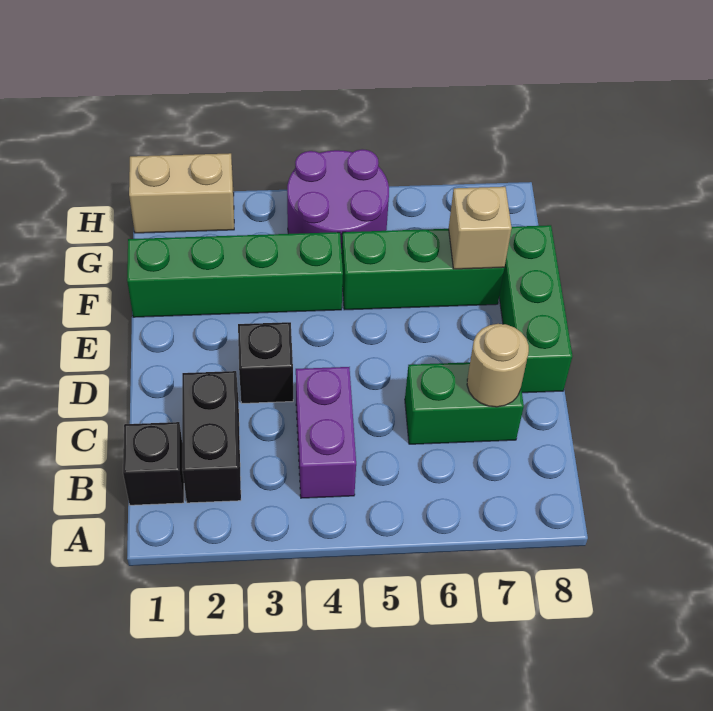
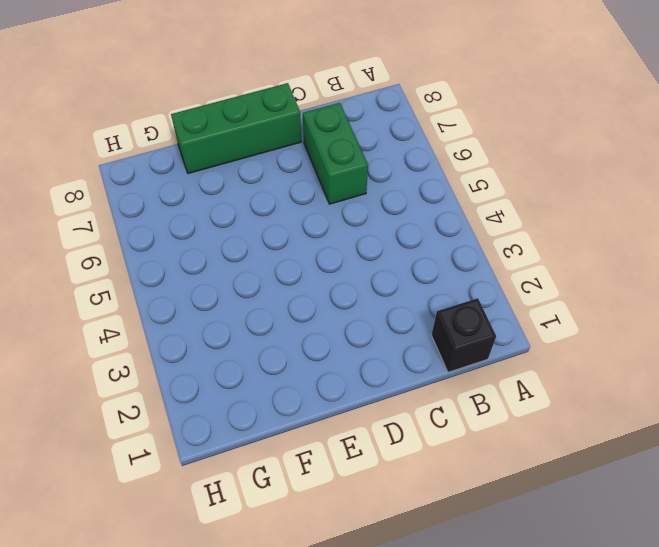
none -> black 1x2 brick [182,371,241,503]
none -> purple 1x2 brick [296,367,356,498]
none -> black 1x1 brick [238,322,293,403]

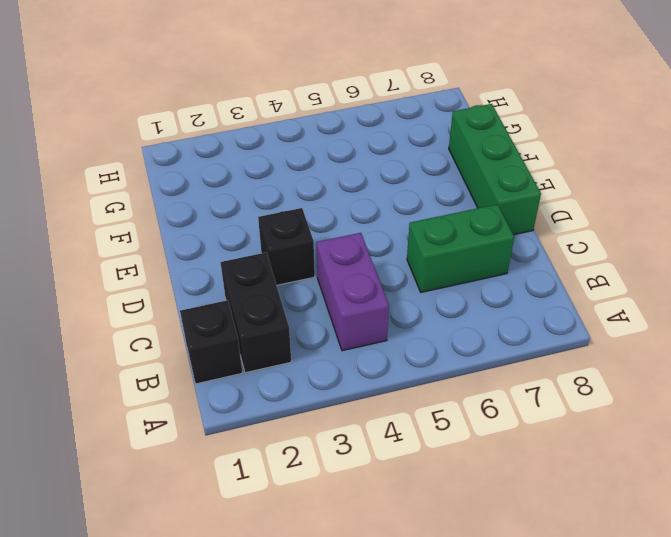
none -> green 1x4 brick [127,232,343,317]
none -> green 1x3 brick [342,229,504,310]
none -> purple 2x2 round brick [287,149,389,253]

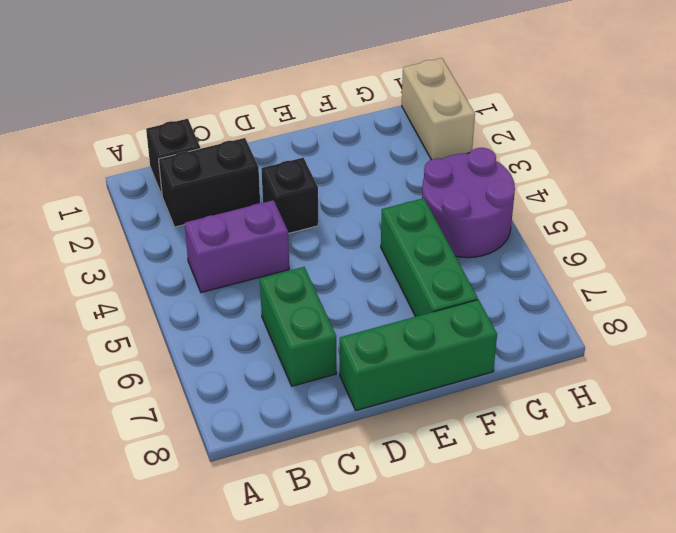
none -> green 1x4 brick [127,232,343,317]
none -> tan 1x1 round brick [467,324,529,407]
none -> tan 1x1 brick [449,187,512,269]

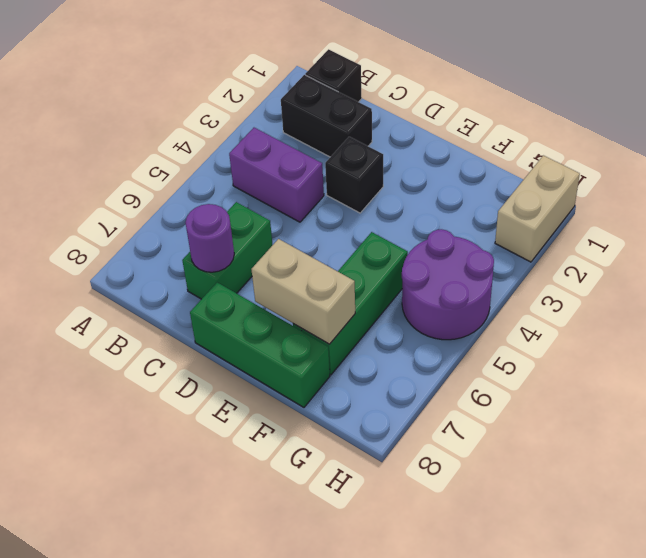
purple 1x1 round brick [185,204,234,272] -> tan 1x1 round brick [467,324,529,407]
tan 1x2 brick [251,239,355,344] -> tan 1x1 brick [449,187,512,269]
none -> green 1x4 brick [127,232,343,317]

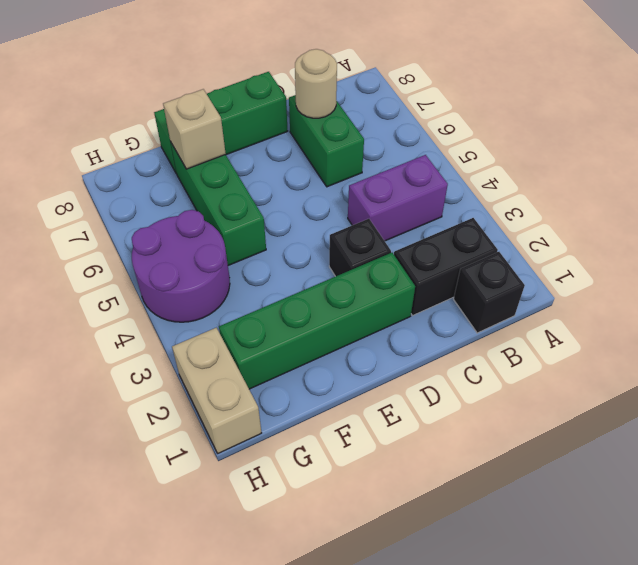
green 1x4 brick [219,253,415,389] -> green 1x4 brick turned to [127,232,343,317]

